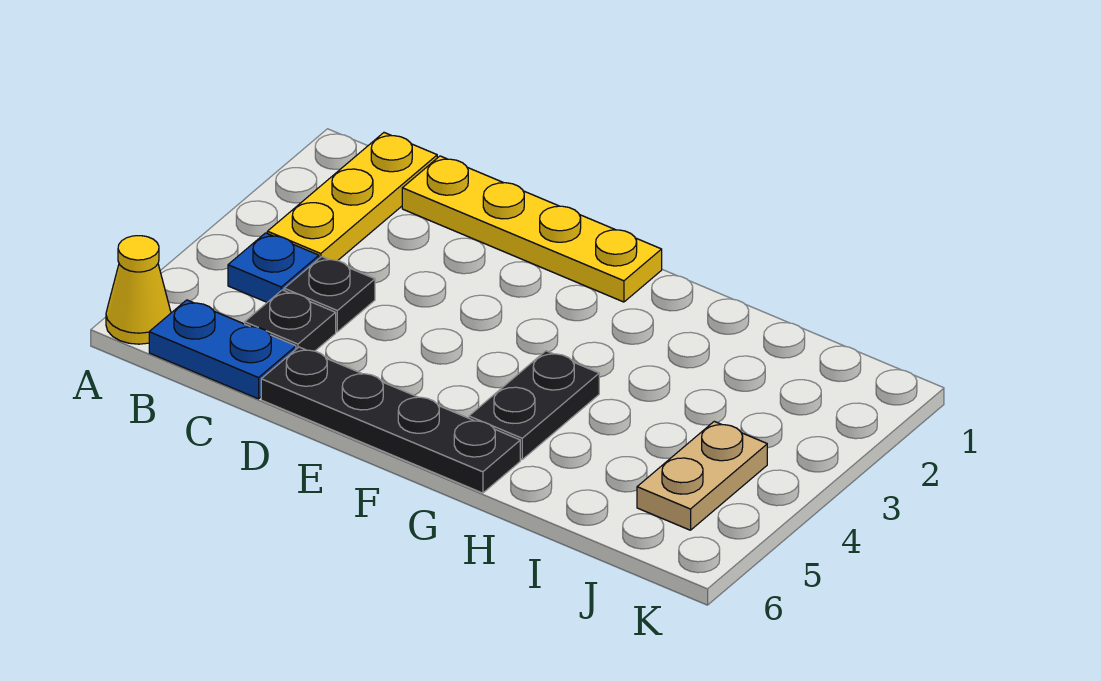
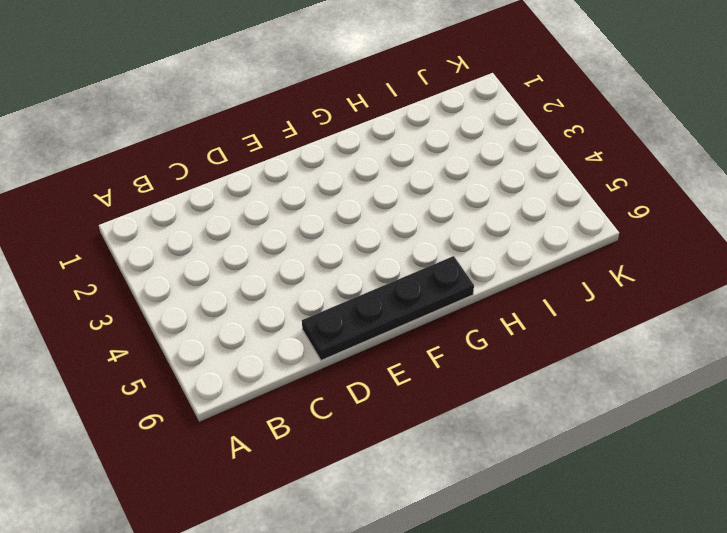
none -> yellow 1x1 cone [106,236,171,344]
none -> yellow 1x3 plate [267,133,437,261]

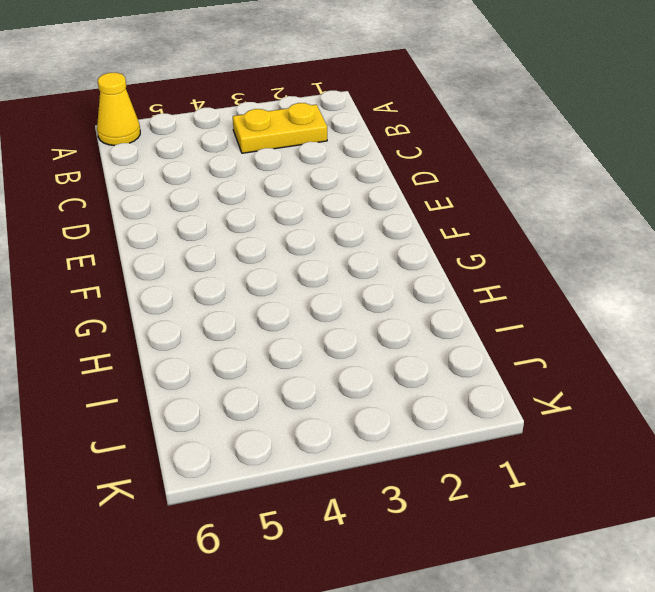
yellow 1x2 plate [233,103,327,153] -> yellow 1x3 plate [267,133,437,261]
none -> blue 1x1 plate [228,233,319,302]
none -> blue 1x2 plate [149,300,296,399]

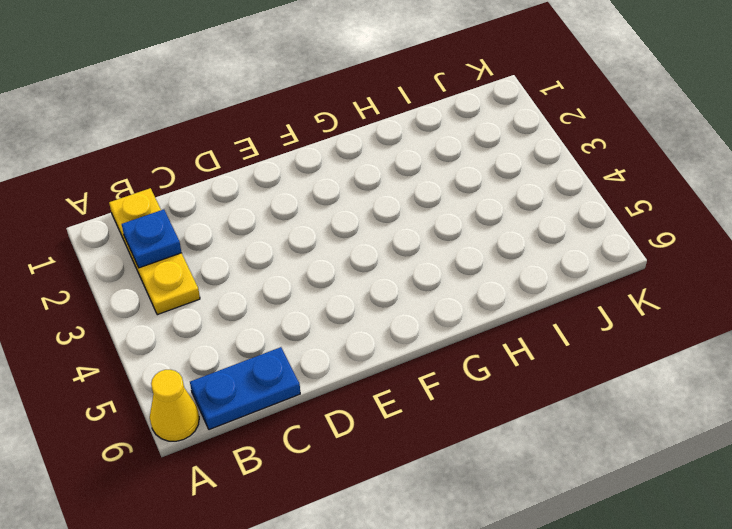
blue 1x1 plate [122,209,182,268] -> blue 1x1 plate moved to [228,233,319,302]
none -> yellow 1x4 plate [402,156,662,302]
none -> black 1x1 plate [284,257,375,332]

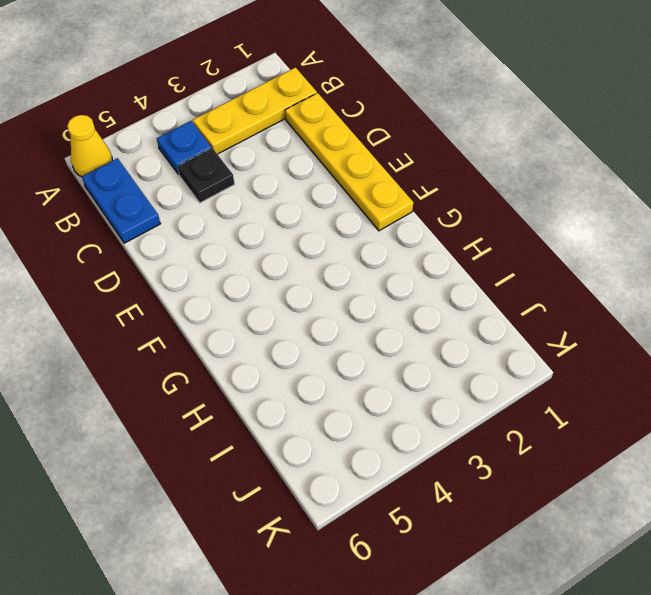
none -> black 1x1 plate [245,290,336,351]
none -> black 1x4 plate [261,347,520,493]

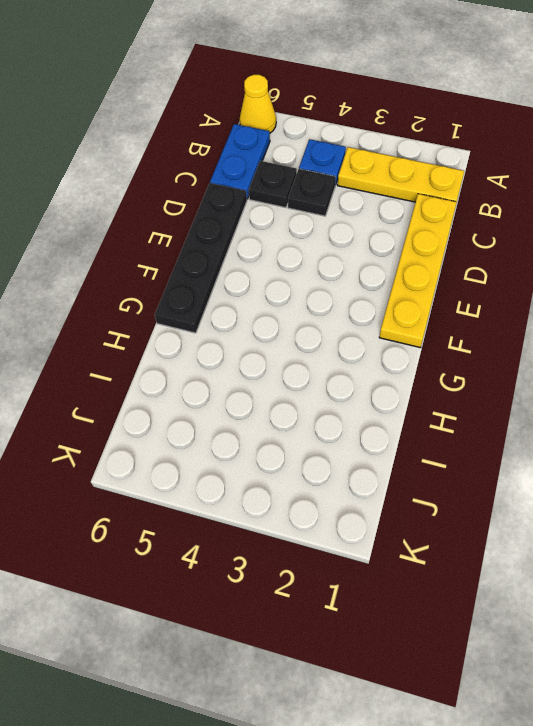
none -> black 1x2 plate [469,351,599,459]
none -> tan 1x2 plate [637,421,767,530]

